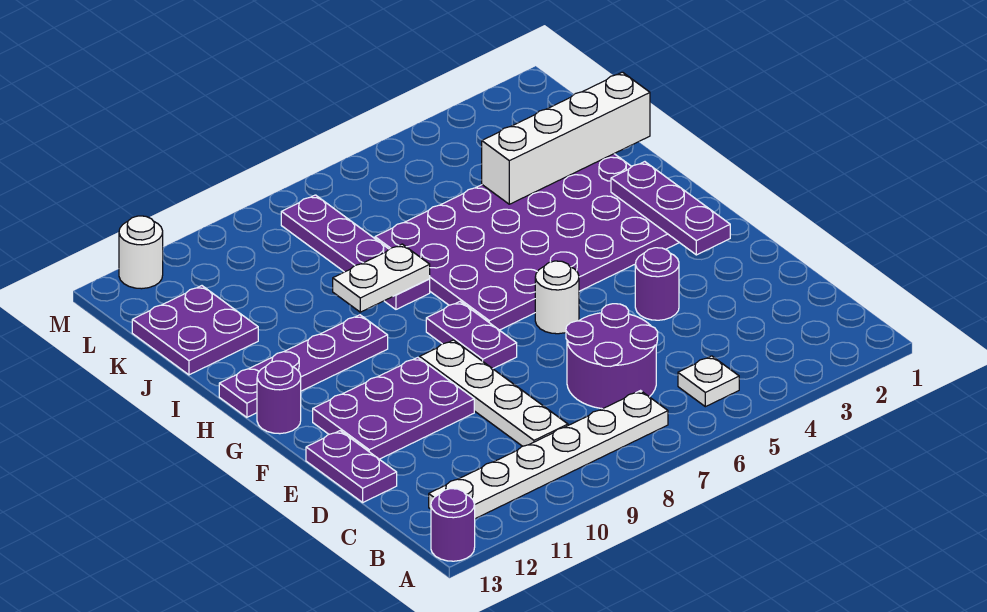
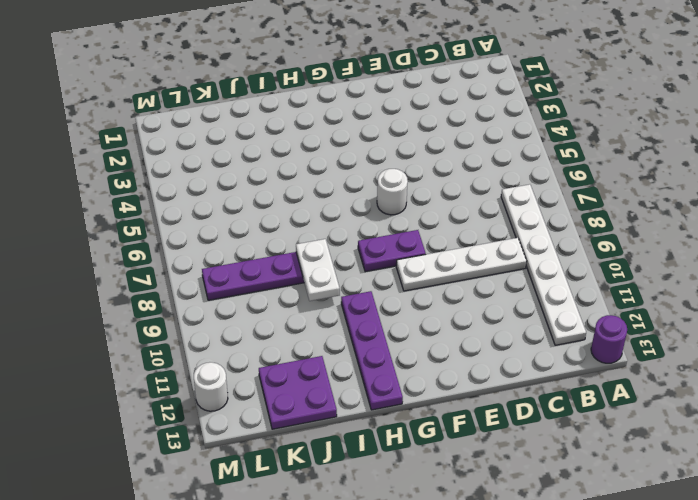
none -> white 1x1 plate [678,356,739,407]
none -> purple 2x2 round brick [566,304,658,409]
none -> purple 1x2 plate [306,431,397,502]

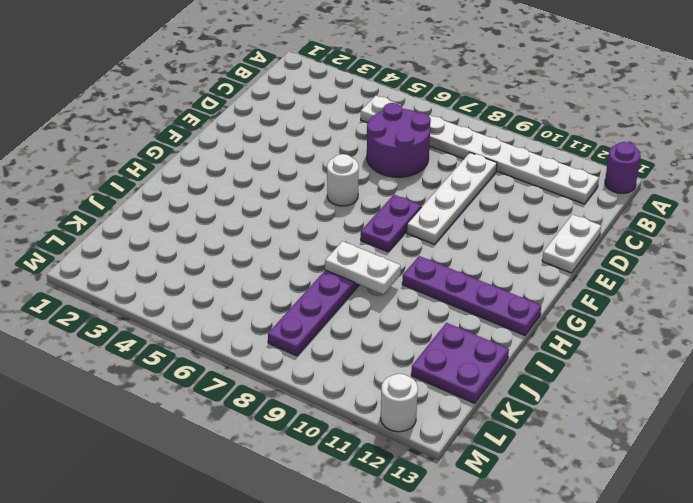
white 1x2 plate [542,214,601,273] -> purple 1x2 plate [306,431,397,502]
none -> purple 1x1 round brick [635,248,679,320]
none -> purple 2x3 plate [313,357,474,459]
none -> purple 4x6 plate [375,154,679,330]

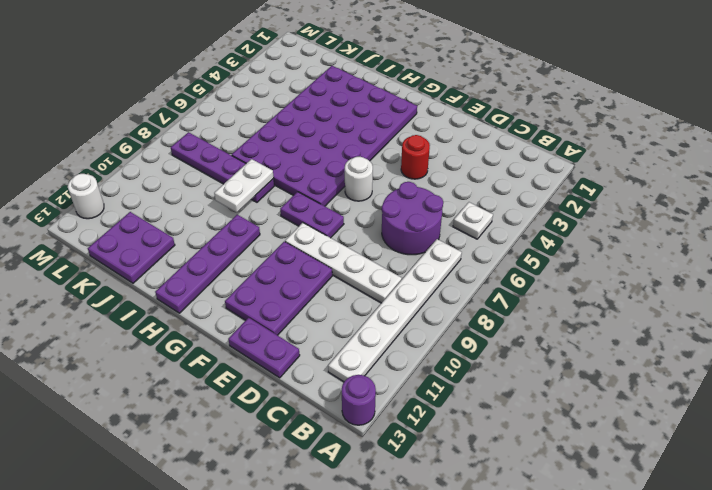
red 1x1 round brick [401,135,430,179] -> purple 1x1 round brick [635,248,679,320]
none -> purple 1x1 round brick [257,361,301,434]
none -> purple 1x3 plate [611,162,730,255]
none -> white 1x4 brick [482,72,650,204]

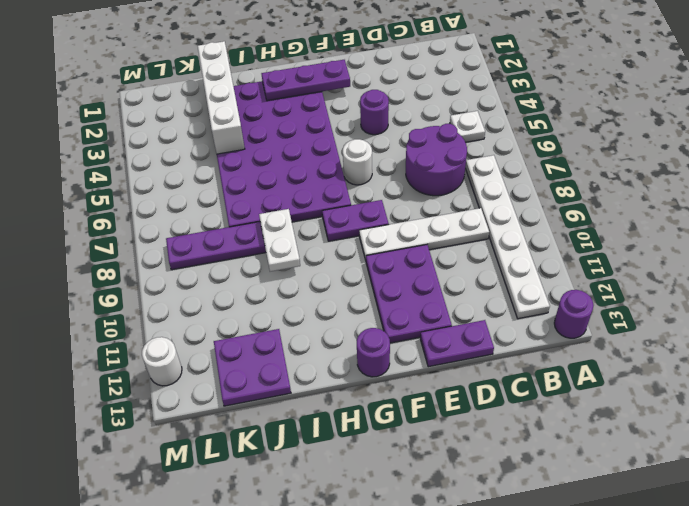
none -> purple 1x4 plate [219,315,388,417]

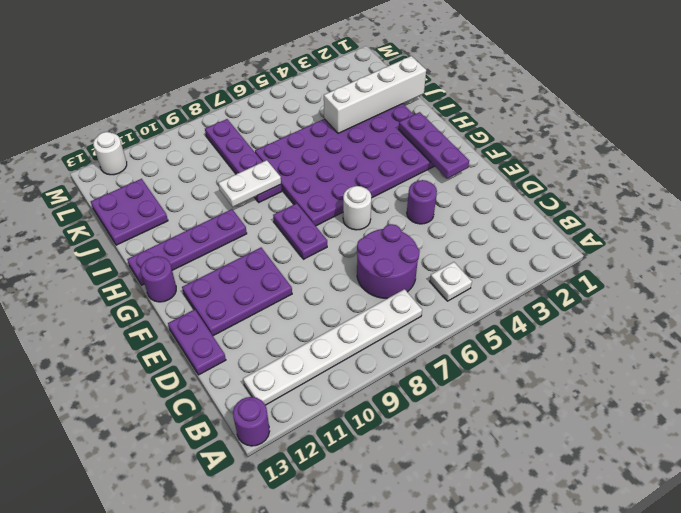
none -> white 1x4 plate [420,340,568,446]

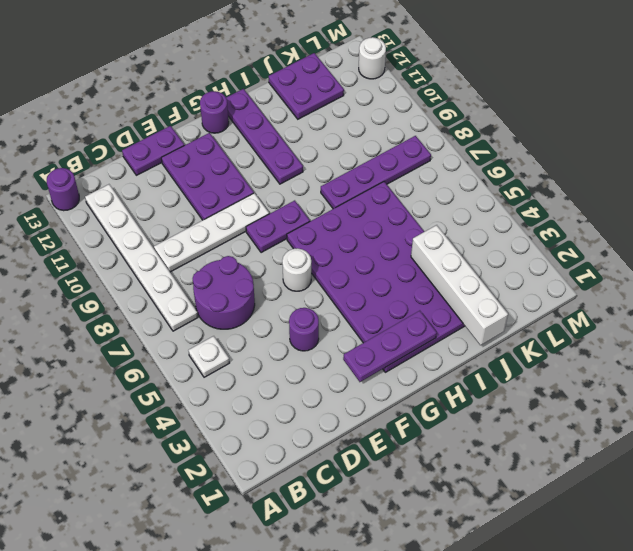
none -> white 1x2 plate [333,244,430,312]

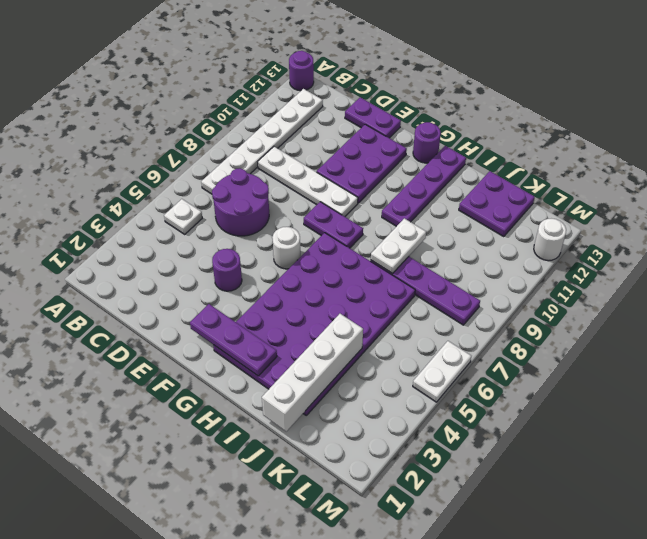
white 1x2 plate [413,341,471,402] -> none

